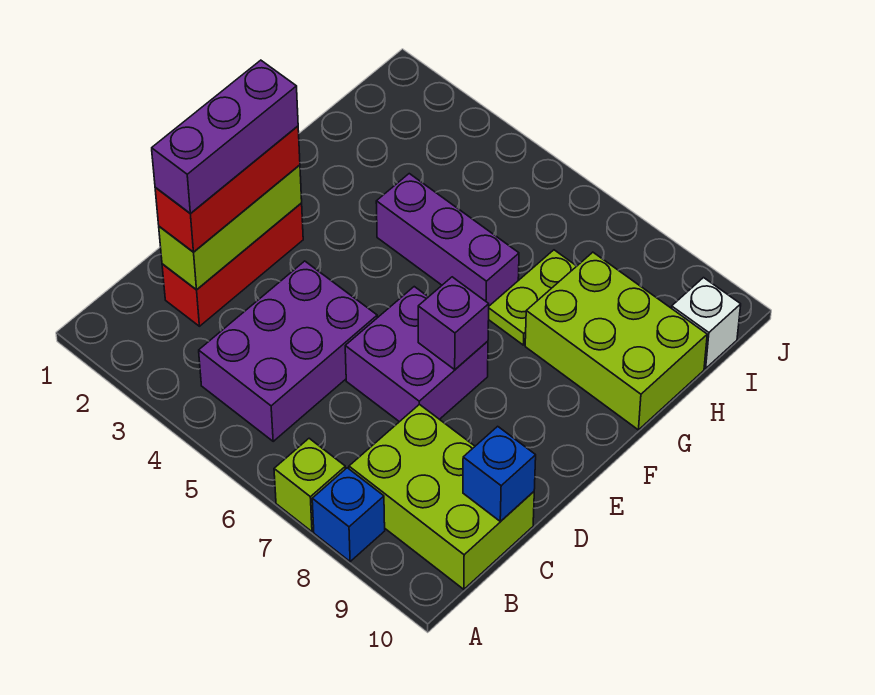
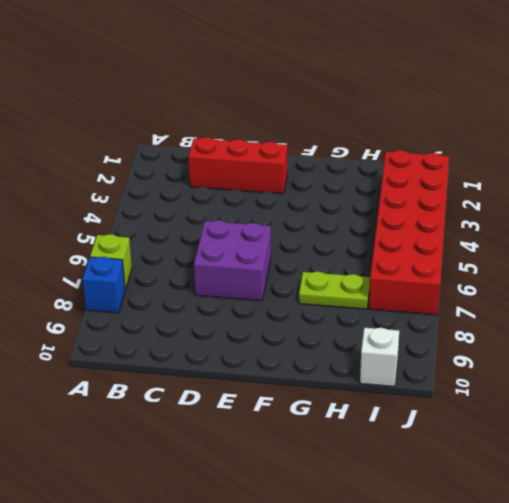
red 2x6 brick [369,151,449,315] -> none
none -> purple 2x3 brick [199,261,377,441]
none -> lime 2x3 brick [349,404,534,589]
none -> purple 1x3 brick [376,174,519,306]

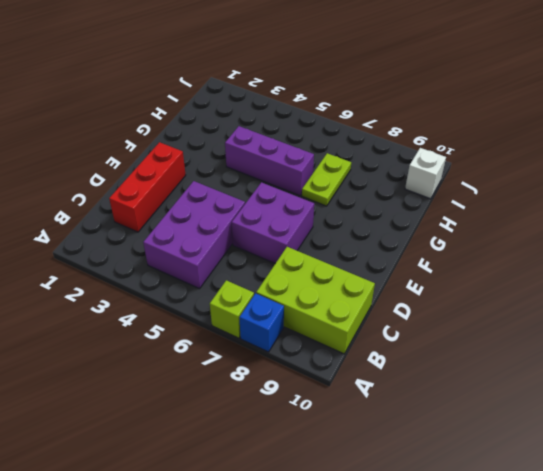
none -> lime 2x3 brick [525,252,707,430]
none -> lime 1x3 brick [159,165,302,290]
none -> blue 1x1 brick [463,426,536,522]

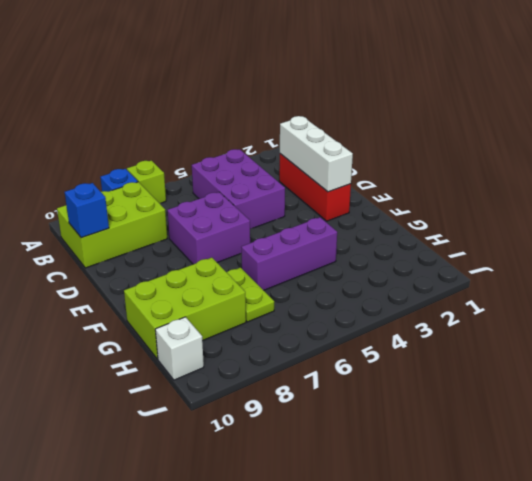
white 1x3 brick [280,116,353,192] -> lime 1x3 brick [159,165,302,290]
none -> purple 1x1 brick [418,277,489,370]
none -> red 1x3 brick [155,126,300,252]
none -> purple 1x3 brick [152,60,298,214]

